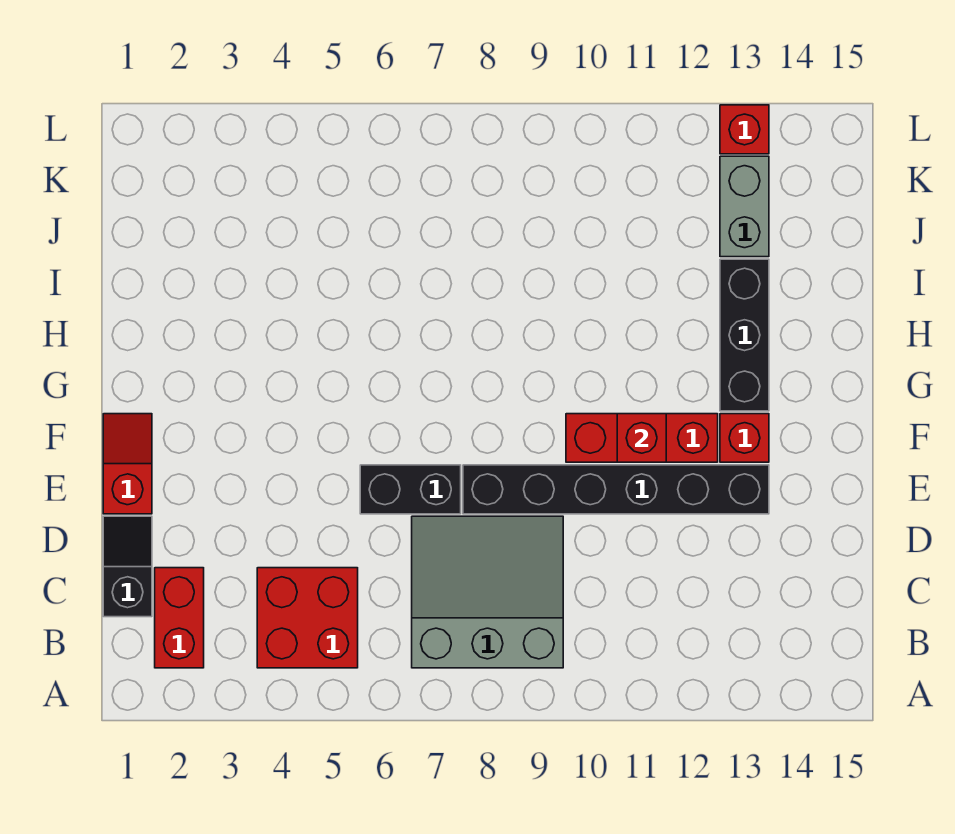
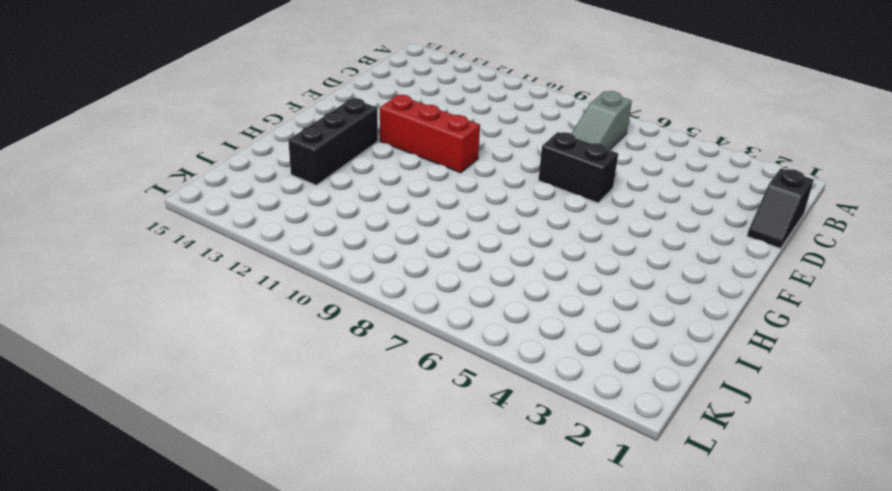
grey 1x3 slope [571,91,632,150] -> grey 3x3 slope [412,516,563,668]
none -> red 1x2 brick [155,568,204,668]
none -> red 2x2 brick [257,568,358,668]
none -> red 1x2 slope [103,414,152,514]

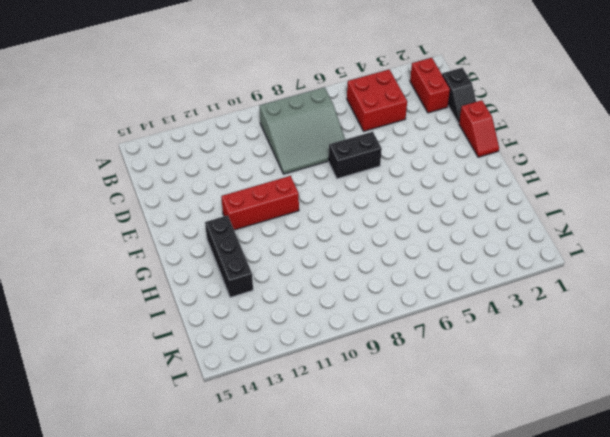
none -> black 1x6 brick [463,465,769,514]
none -> red 1x1 brick [720,414,769,462]
none -> grey 1x2 brick [720,156,769,257]

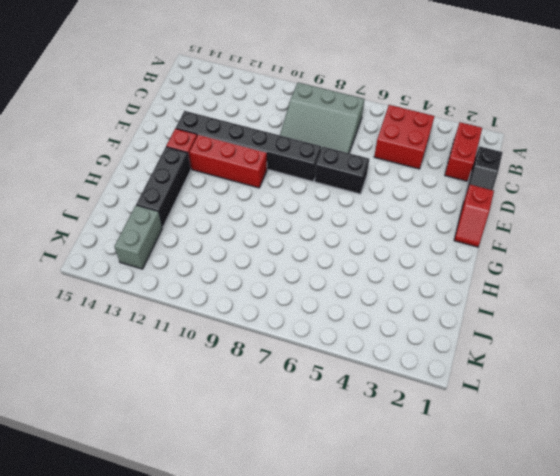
none -> red 1x1 brick [720,105,769,154]
none -> red 1x1 brick [617,414,666,462]

